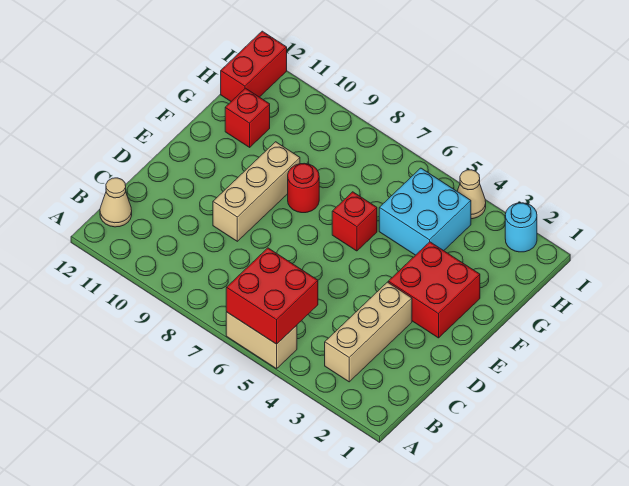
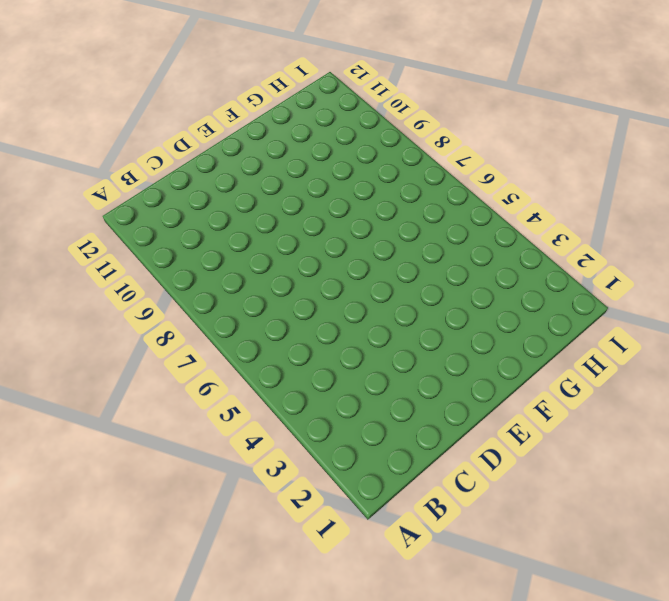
none -> tan 1x2 brick [226,312,297,369]
none -> tan 1x3 brick [325,282,412,382]
none -> tan 1x1 cone [100,178,132,227]

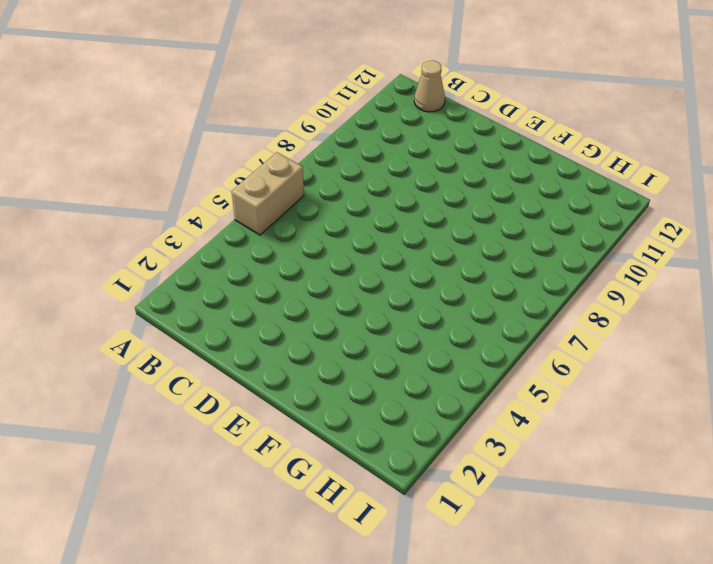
none -> tan 1x3 brick [325,282,412,382]
none -> tan 1x3 brick [213,142,300,241]
none -> red 2x2 brick [388,242,480,338]

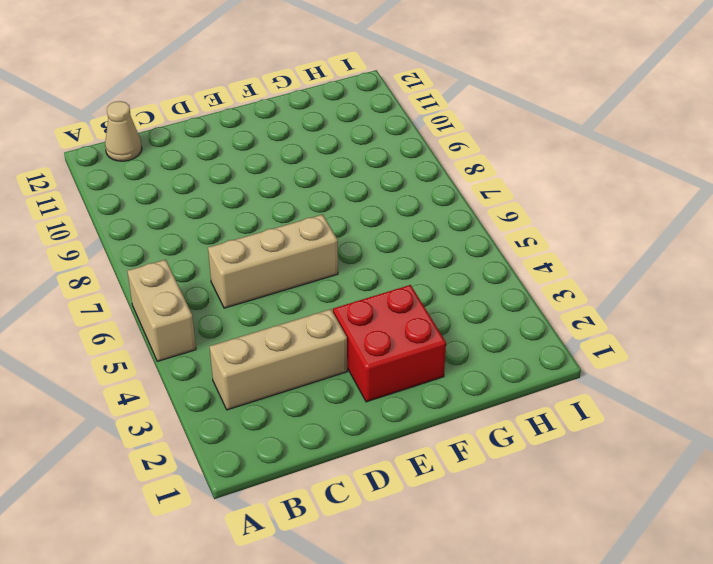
tan 1x3 brick [208,214,338,308] -> tan 1x3 brick moved to [213,142,300,241]
none -> red 1x1 brick [332,192,377,251]
none -> red 1x1 round brick [288,164,319,213]
none -> cyan 2x2 brick [379,168,471,255]

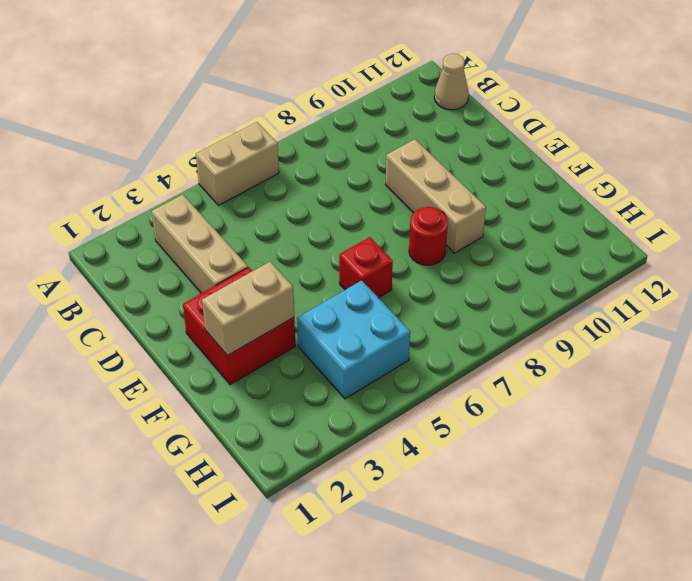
tan 1x2 brick [202,262,294,356] -> none
none -> red 1x1 brick [225,88,270,147]
none -> red 1x2 brick [221,31,287,101]
none -> cyan 1x1 round brick [505,203,537,252]

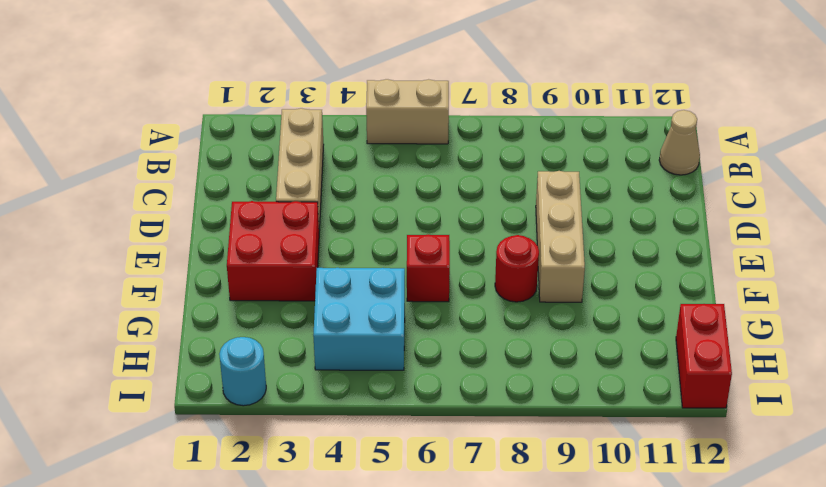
none -> red 1x1 brick [225,88,270,147]
none -> tan 1x1 cone [457,170,486,219]
none -> red 2x2 brick [226,248,318,344]

